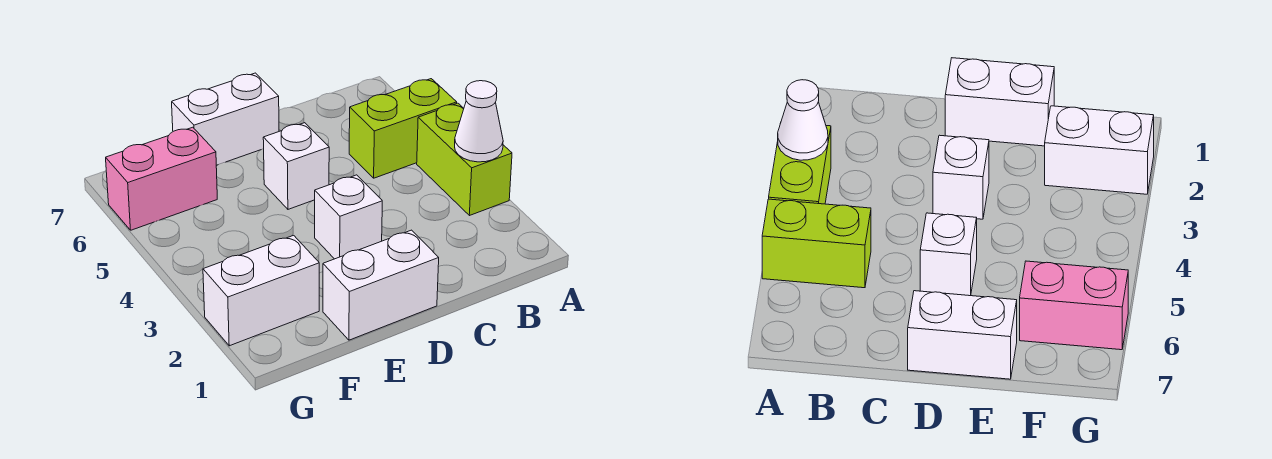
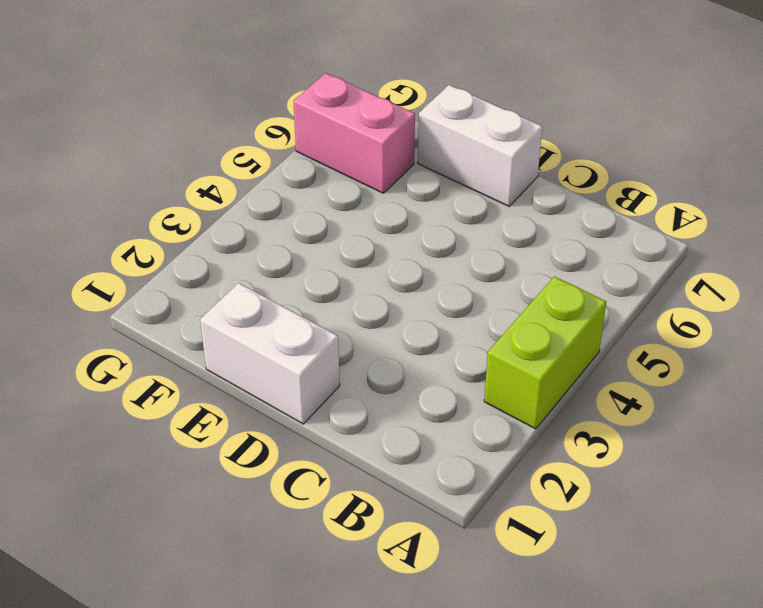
none -> lime 1x2 brick [349,79,457,178]
none -> white 1x1 brick [315,175,382,259]

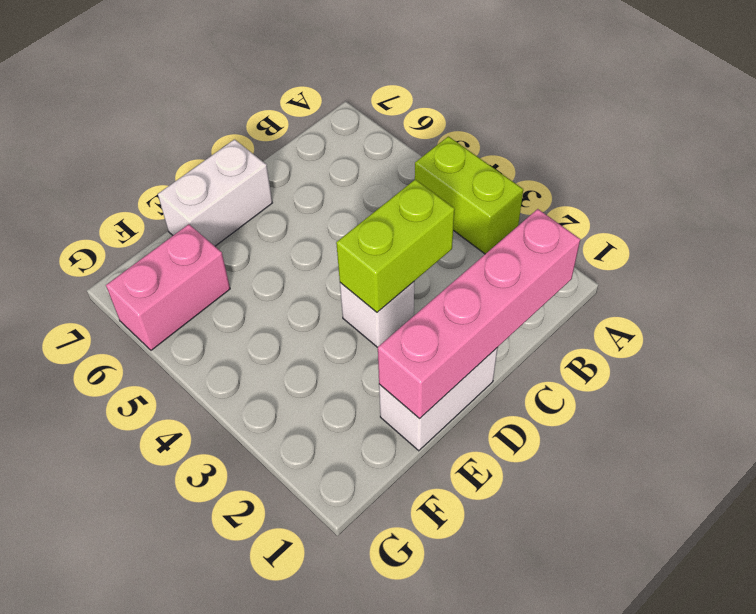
pink 1x4 brick [378,209,580,419] -> none
lime 1x2 brick [336,179,455,312] -> lime 1x2 brick moved to [349,79,457,178]
none -> white 1x1 brick [263,123,329,209]
none -> white 1x2 brick [203,235,319,346]

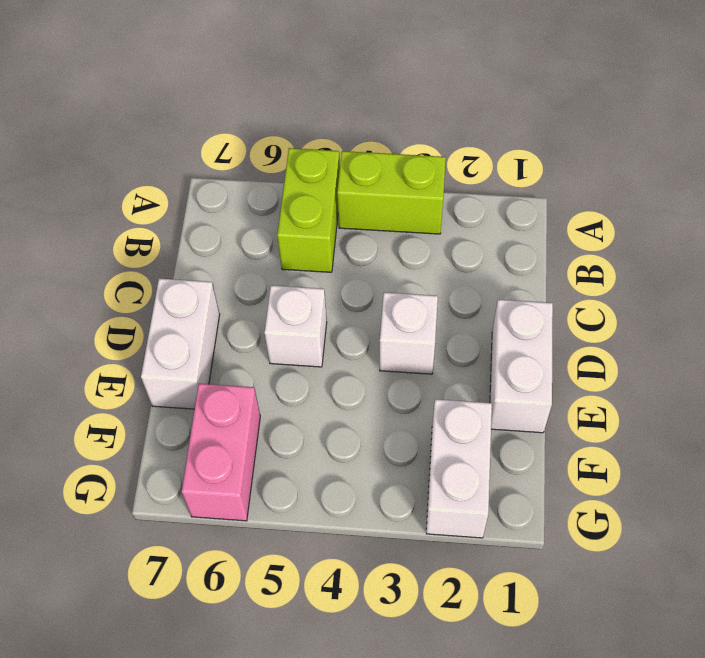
none -> white 1x1 cone [455,81,503,162]

